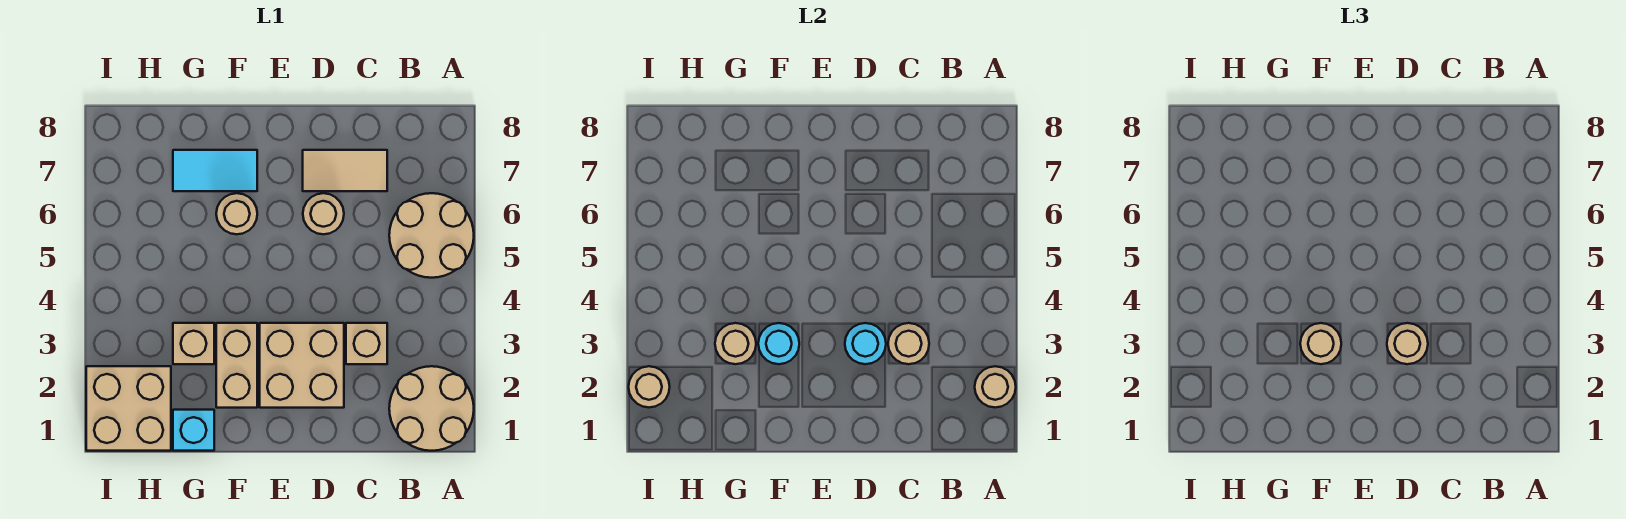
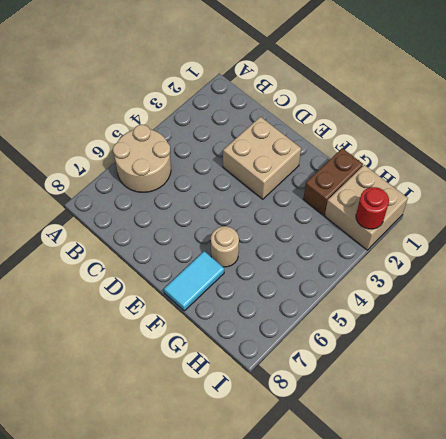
cyan 1x2 tile [164,251,224,311] -> cyan 1x2 tile turned to [173,150,257,191]
brown 1x2 brick [303,148,363,215] -> cyan 1x1 brick [173,410,214,451]
red 1x1 round brick [356,187,389,229] -> tan 1x1 round brick [629,366,670,407]
none -> tan 2x2 round brick [389,366,474,451]
none -> tan 1x1 brick [346,323,387,364]
none -> tan 1x2 tile [303,150,387,191]

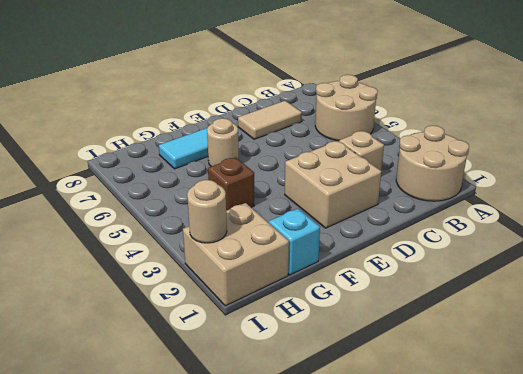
brown 1x1 brick [208,157,254,210] -> none
none -> tan 1x1 round brick [303,193,344,234]
none -> tan 1x2 brick [216,323,257,408]
none -> tan 1x1 brick [173,323,214,364]

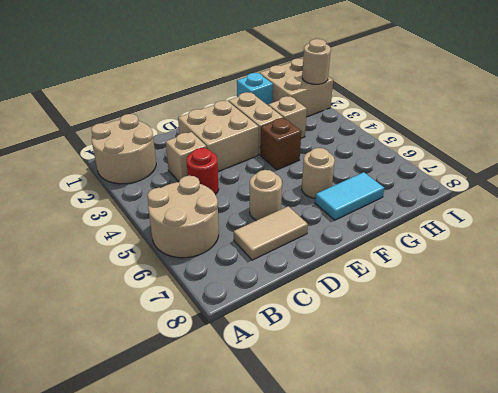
red 1x1 round brick [186,148,219,194] -> none
brown 1x1 brick [260,118,301,170] -> none
none -> tan 1x1 round brick [975,366,1016,408]
none -> tan 1x1 round brick [888,323,929,364]
none -> cyan 1x1 round brick [845,323,886,364]

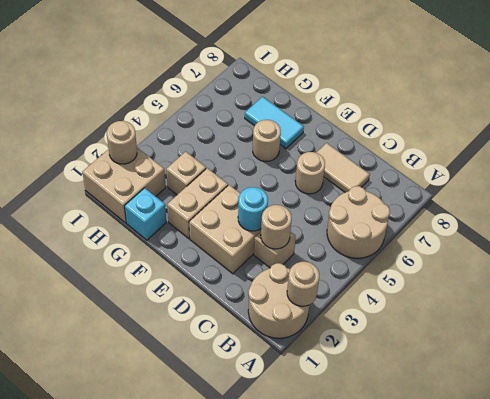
none -> cyan 1x1 round brick [758,323,799,364]
none -> tan 1x1 round brick [715,323,756,364]
none -> tan 1x1 round brick [1387,323,1428,364]

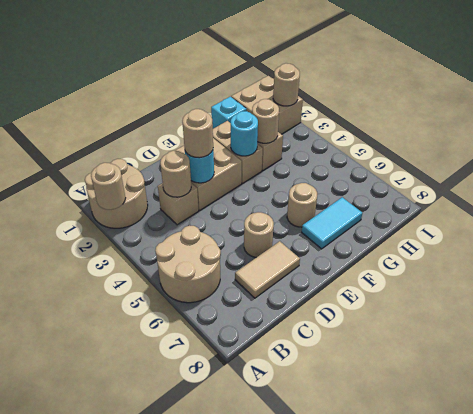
none -> tan 1x1 round brick [1300,323,1341,364]

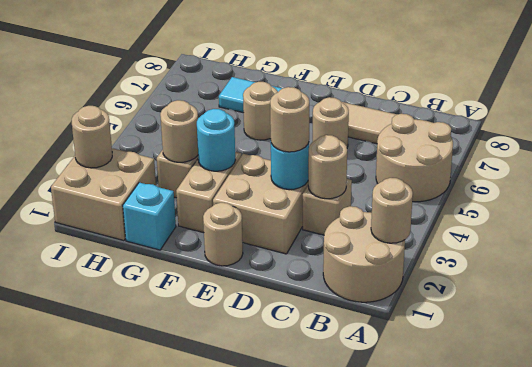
tan 1x1 round brick [203,203,243,266] -> tan 1x1 round brick moved to [1300,323,1341,364]

